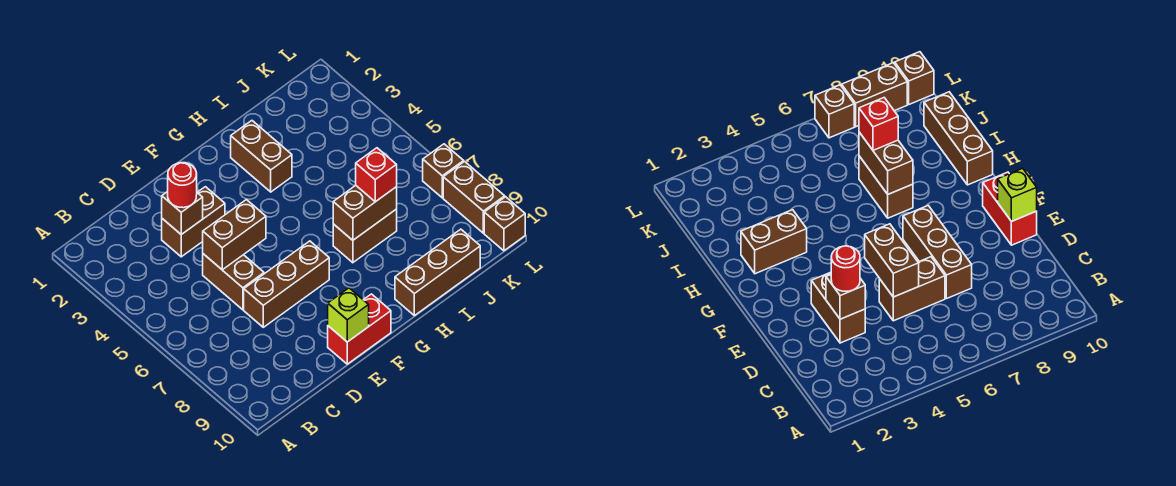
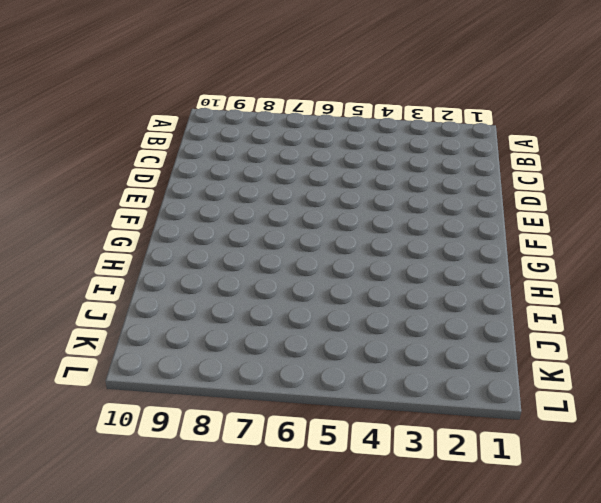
none -> brown 1x2 brick [162,187,225,257]
none -> brown 1x2 brick [203,254,264,310]
none -> brown 1x3 brick [244,241,329,327]

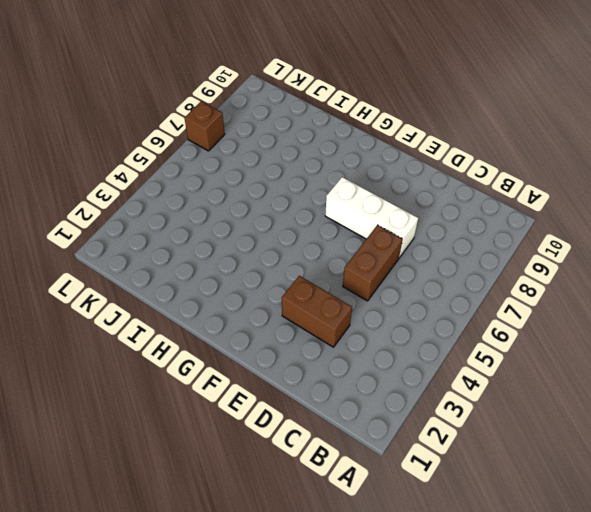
white 1x3 brick [325,177,418,258] -> brown 1x3 brick [244,241,329,327]
none -> red 1x2 brick [328,294,391,364]
none -> brown 1x2 brick [231,121,292,192]
none -> brown 1x2 brick [333,209,397,263]

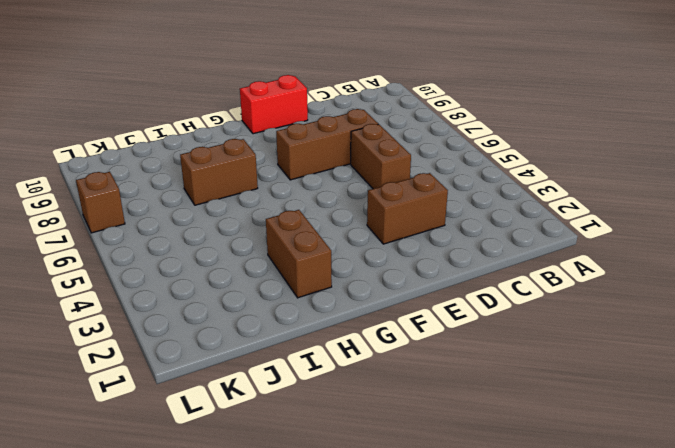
none -> brown 1x3 brick [395,229,480,316]
none -> brown 1x2 brick [443,162,505,233]
none -> brown 1x1 brick [484,197,525,251]

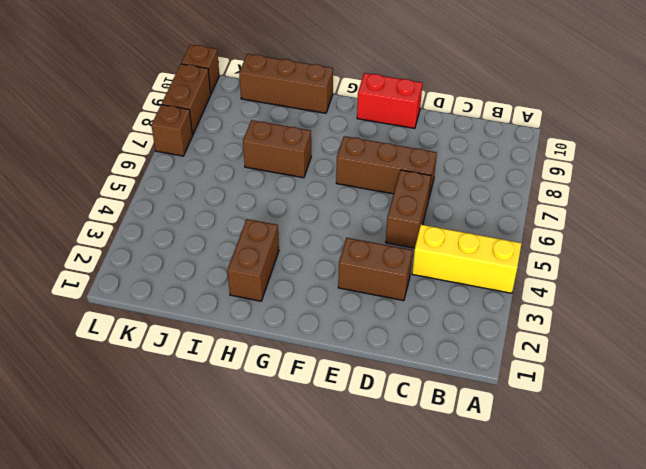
yellow 1x3 brick [412,225,522,293] -> none
none -> brown 1x1 brick [162,192,203,235]
none -> brown 1x2 brick [203,199,266,270]
none -> lime 1x1 brick [328,288,369,342]

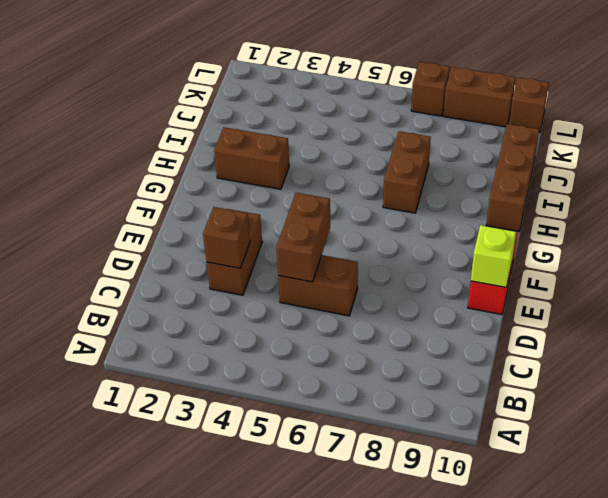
none -> brown 1x3 brick [244,241,329,327]
none -> brown 1x2 brick [333,185,397,240]
none -> red 1x1 round brick [168,163,197,208]

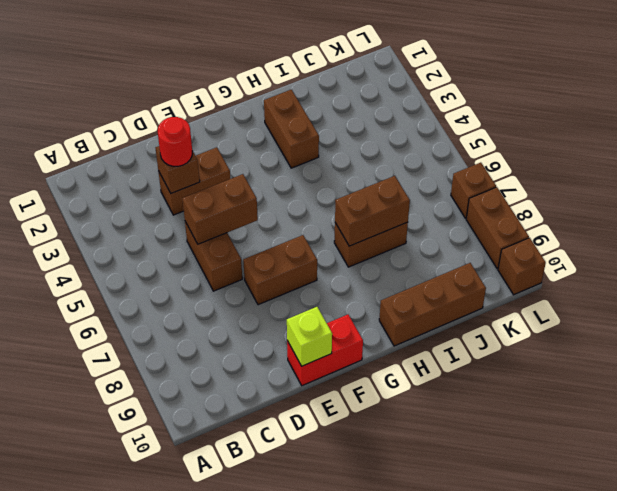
brown 1x2 brick [243,235,317,305] -> brown 1x3 brick [244,241,329,327]
none -> red 1x1 brick [356,148,397,202]

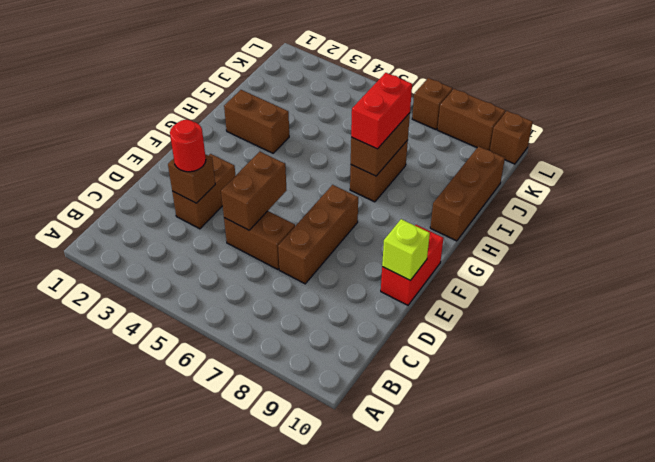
red 1x2 brick [351,73,412,149] -> red 1x1 brick [356,148,397,202]

